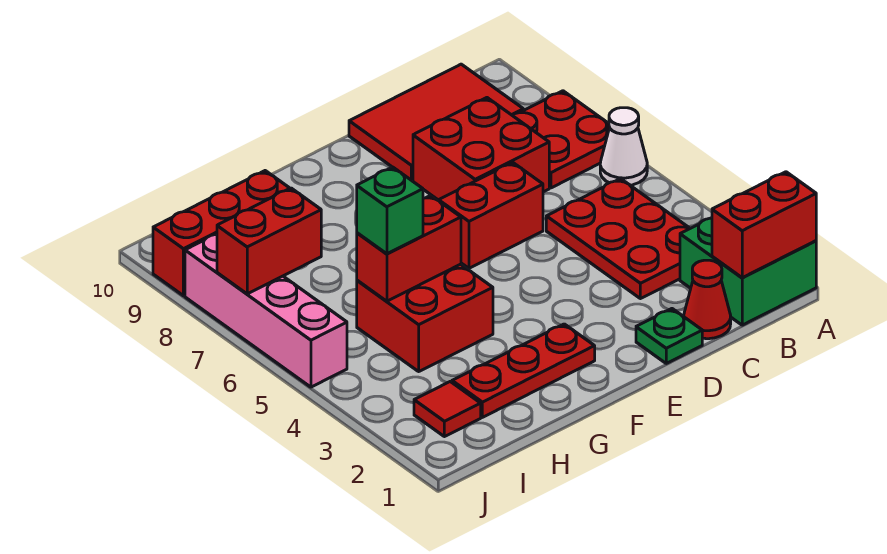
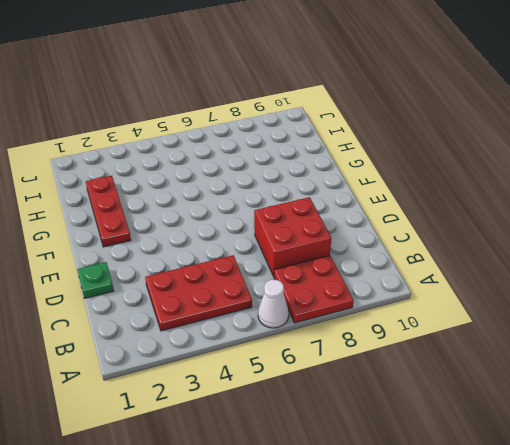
none -> green 2x2 brick [680,218,816,325]
none -> red 2x3 tile [349,64,523,180]
none -> red 1x1 cone [684,260,731,339]

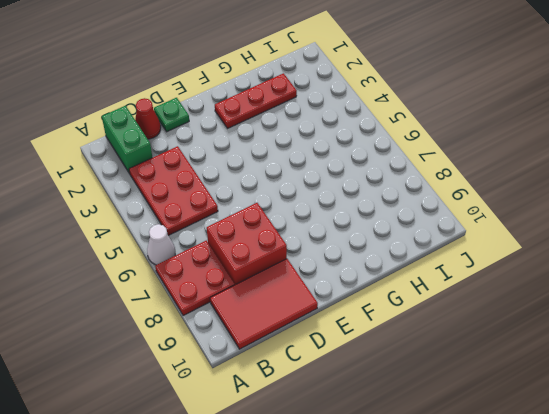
green 1x2 brick [102,106,152,174] -> green 2x2 brick [680,218,816,325]
none -> red 1x2 brick [439,162,543,268]
none -> red 2x2 brick [357,264,493,371]
none -> red 1x3 brick [153,171,290,296]

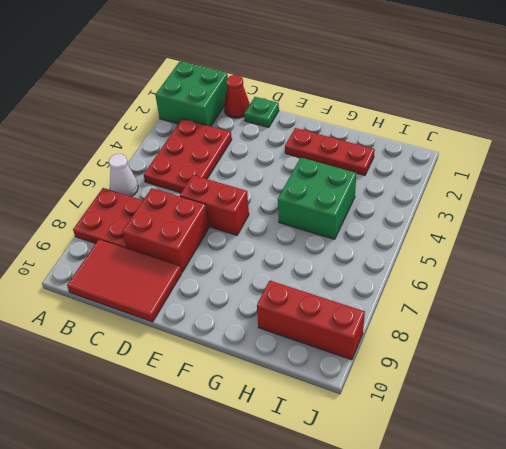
green 2x2 brick [278,157,356,239] -> red 2x2 brick [357,264,493,371]
none -> red 1x1 tile [414,382,481,437]
none -> pink 1x4 brick [185,234,347,387]
none -> red 1x2 brick [712,172,816,278]

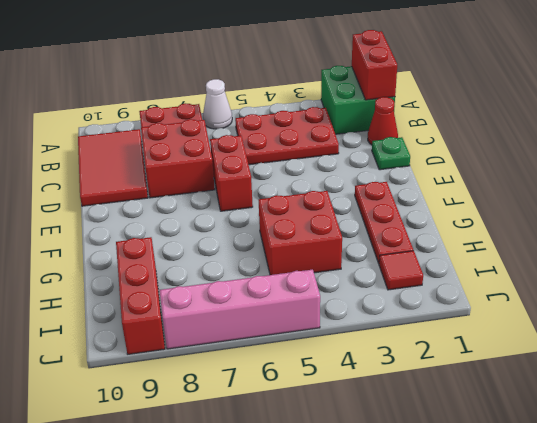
none -> red 1x2 brick [357,195,461,301]
none -> red 1x2 brick [217,188,321,294]
none -> green 1x1 brick [357,167,423,254]

